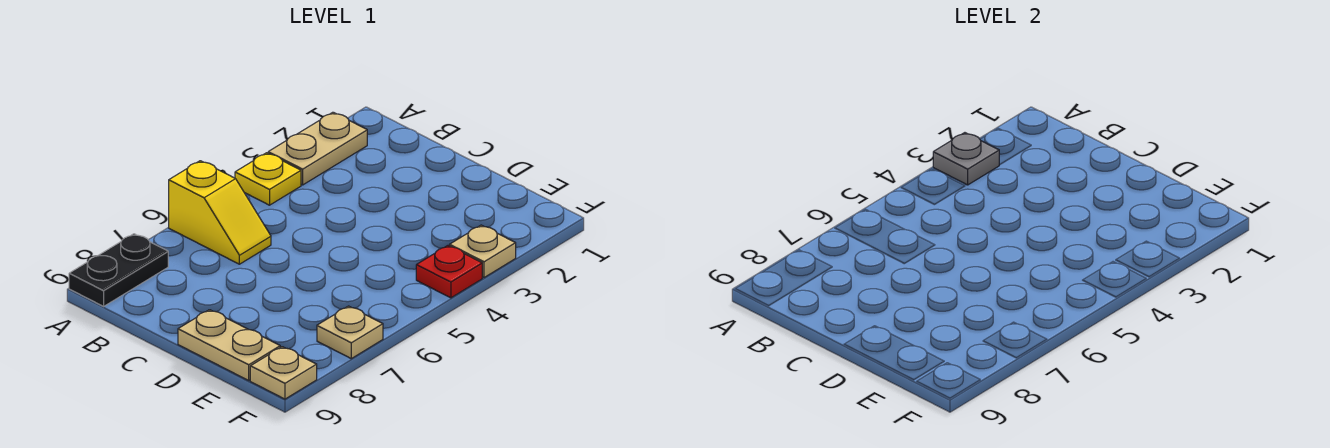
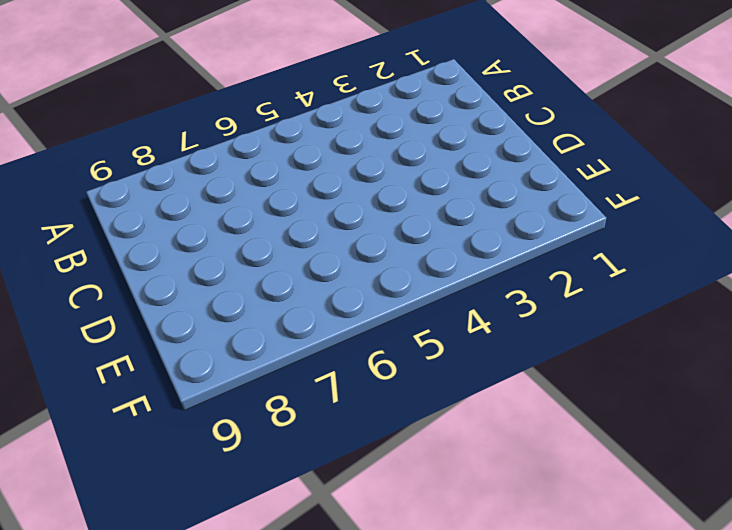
none -> tan 1x2 plate [268,112,367,185]
none -> yellow 1x1 plate [235,153,301,205]

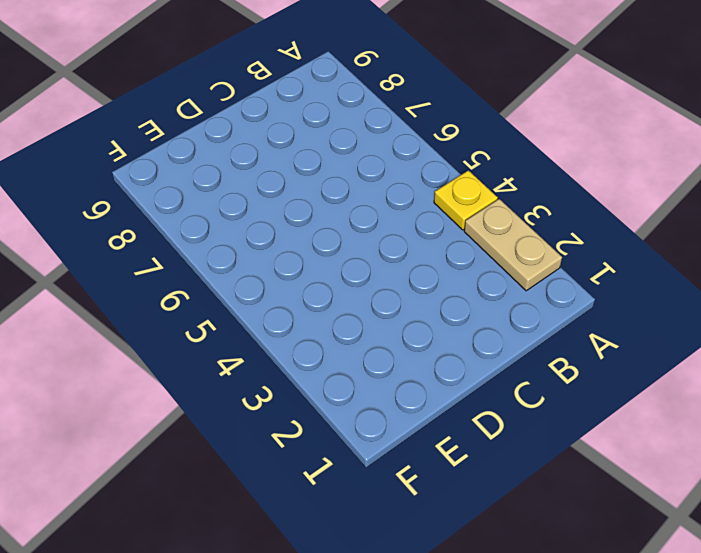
none -> yellow 1x2 slope [169,161,271,264]
none -> black 1x2 plate [69,234,168,306]

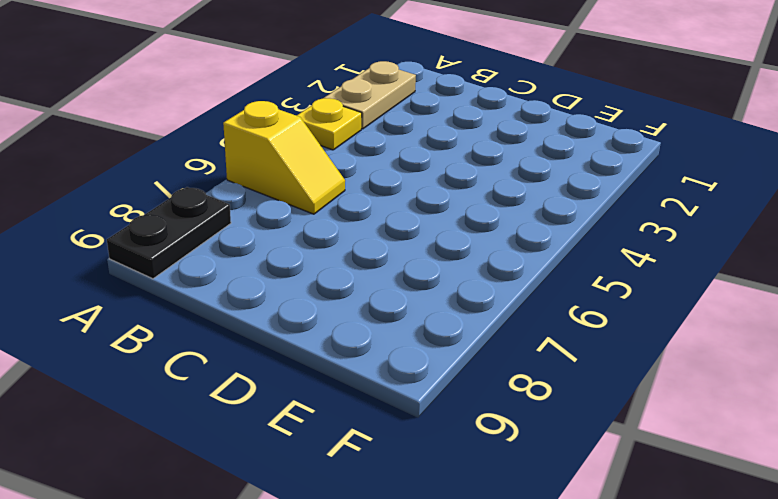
none -> tan 1x2 plate [178,310,280,380]
none -> tan 1x1 plate [450,225,516,278]

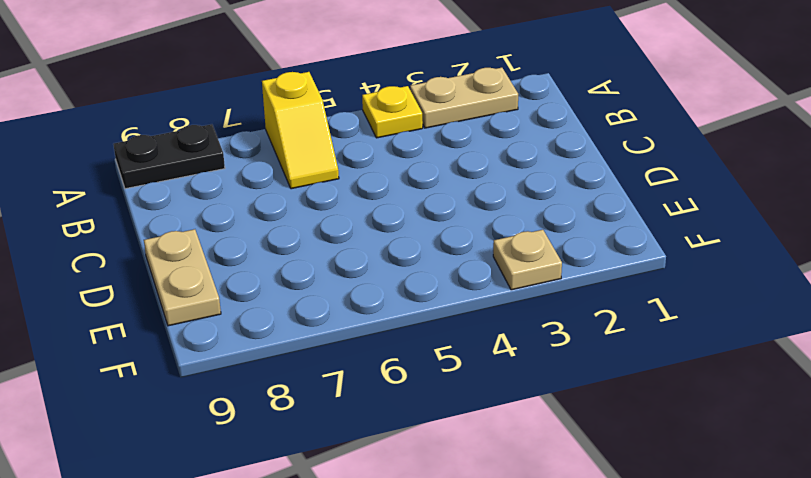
none -> red 1x1 plate [416,246,482,298]
none -> tan 1x1 plate [317,306,383,359]

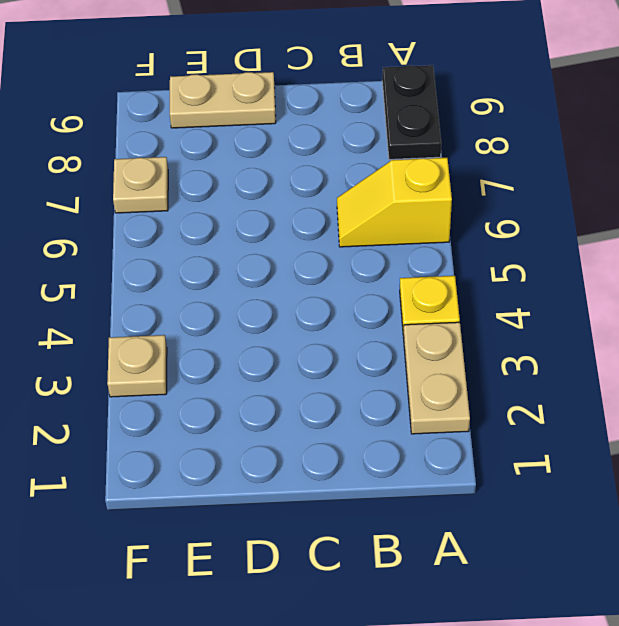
none -> red 1x1 plate [416,246,482,298]
none -> tan 1x1 plate [250,347,317,399]

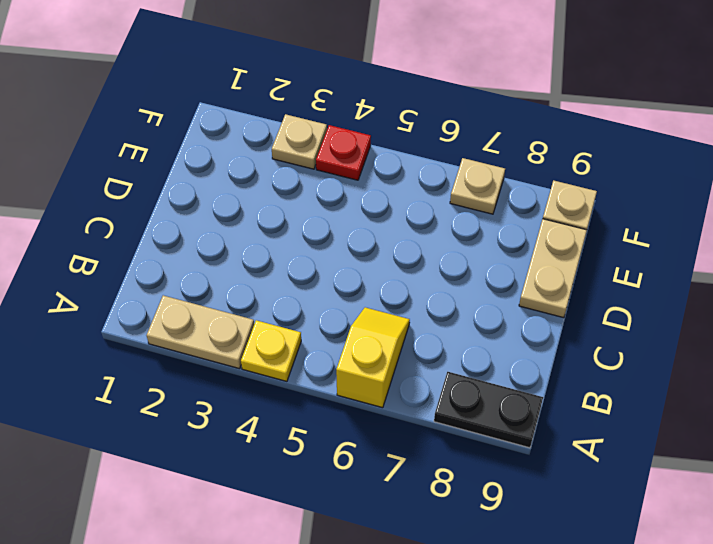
none -> grey 1x1 plate [933,133,999,185]

